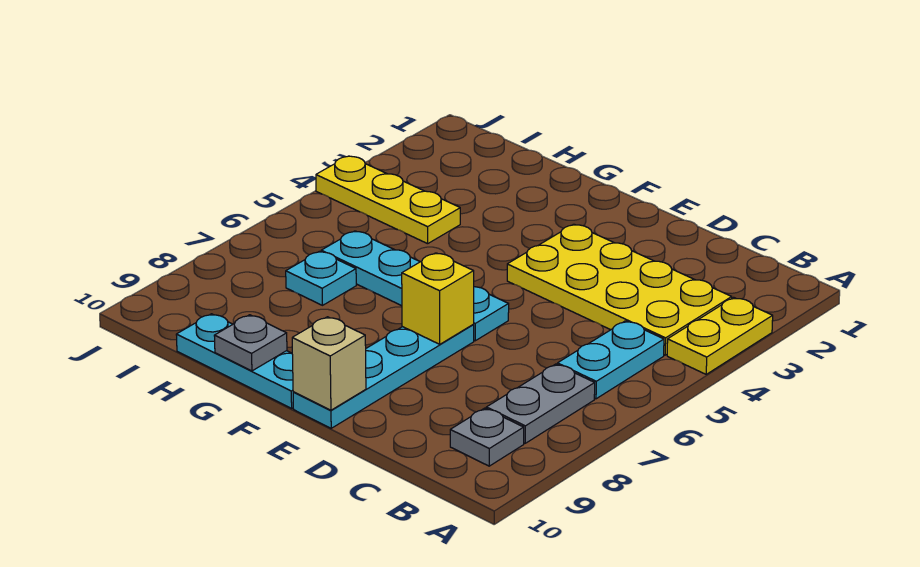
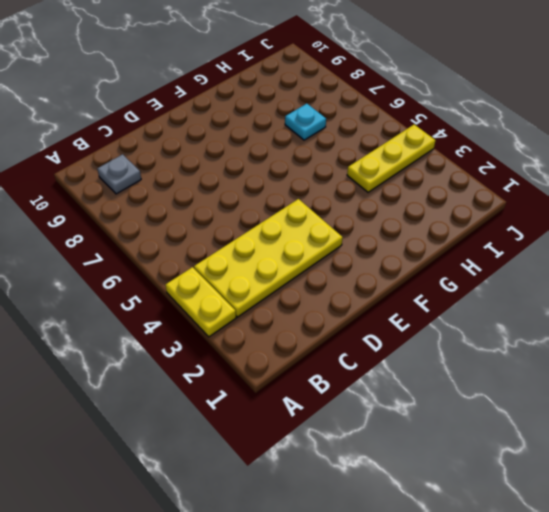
none -> cyan 1x2 plate [557,321,664,399]
none -> grey 1x2 plate [486,364,595,443]
none -> cyan 1x4 plate [321,231,509,341]

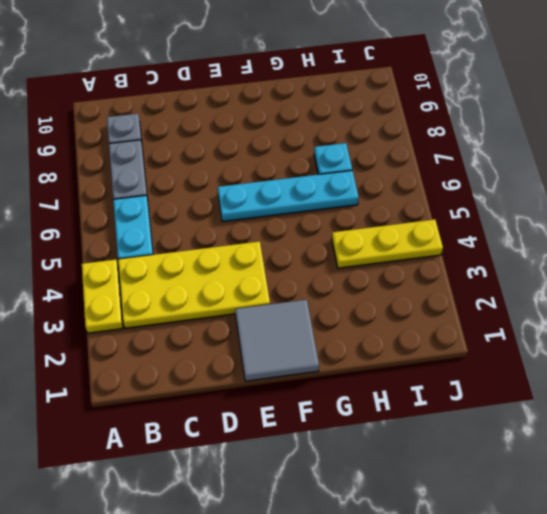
grey 2x2 tile [235,300,319,381] -> none
none -> cyan 1x4 plate [293,325,474,428]
none -> cyan 1x3 plate [176,314,293,408]
none -> yellow 1x1 brick [402,253,474,344]

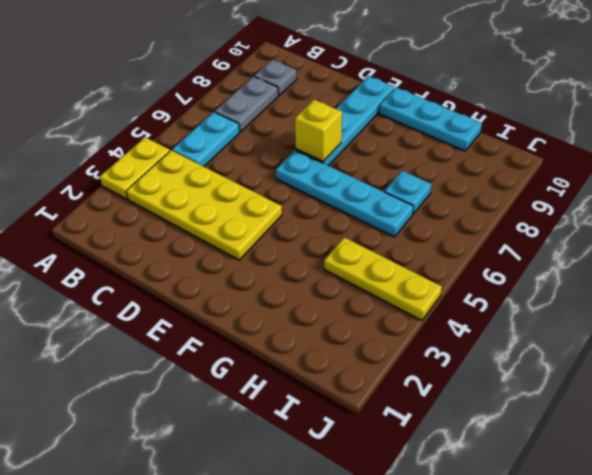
none -> tan 1x1 brick [292,317,366,410]
none -> grey 1x1 plate [214,315,287,371]

